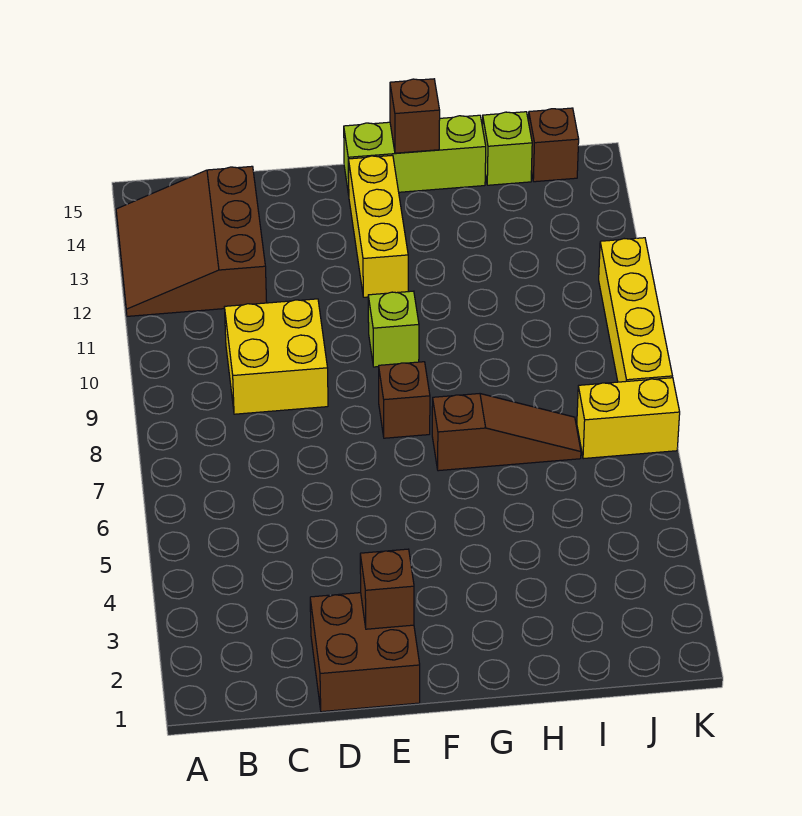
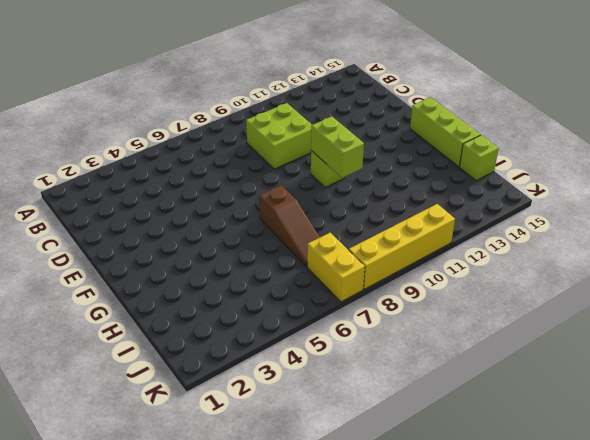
lime 2x2 brick [246,103,312,169] -> yellow 2x2 brick [224,299,328,414]
lime 1x2 brick [311,116,364,178] -> none
none -> brown 3x3 slope [116,166,267,316]
none -> brown 2x2 brick [310,593,420,712]
none -> brown 1x1 brick [379,362,430,438]

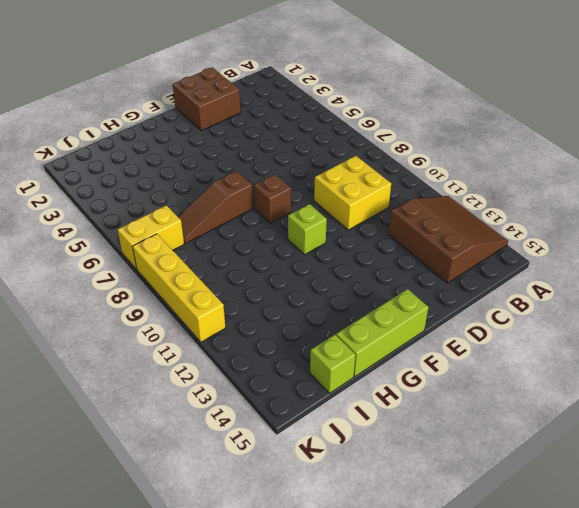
none -> yellow 1x3 brick [349,155,408,297]
none -> brown 1x1 brick [529,108,579,182]
none -> brown 1x1 brick [360,549,414,629]

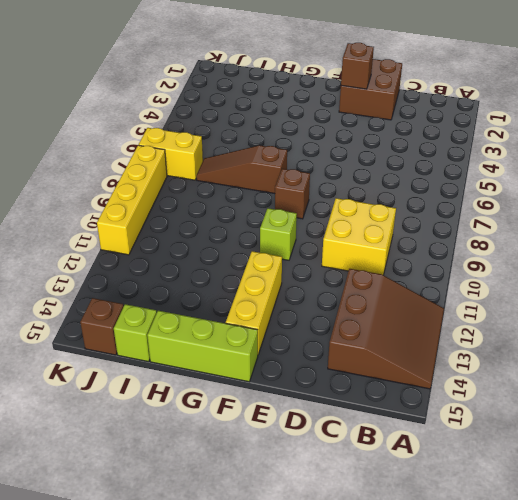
none -> brown 1x1 brick [390,79,440,153]

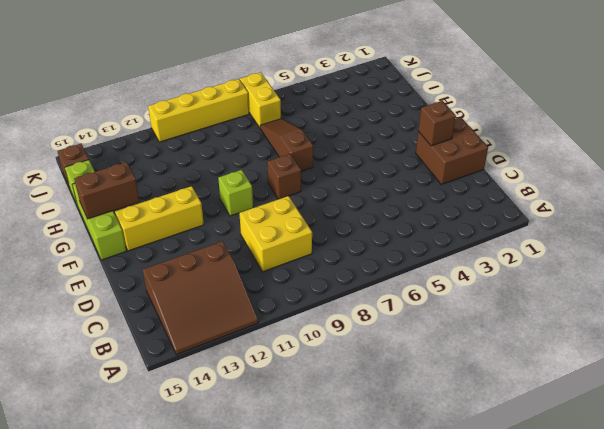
brown 1x2 brick [74,162,140,219] -> brown 1x1 brick [390,79,440,153]

